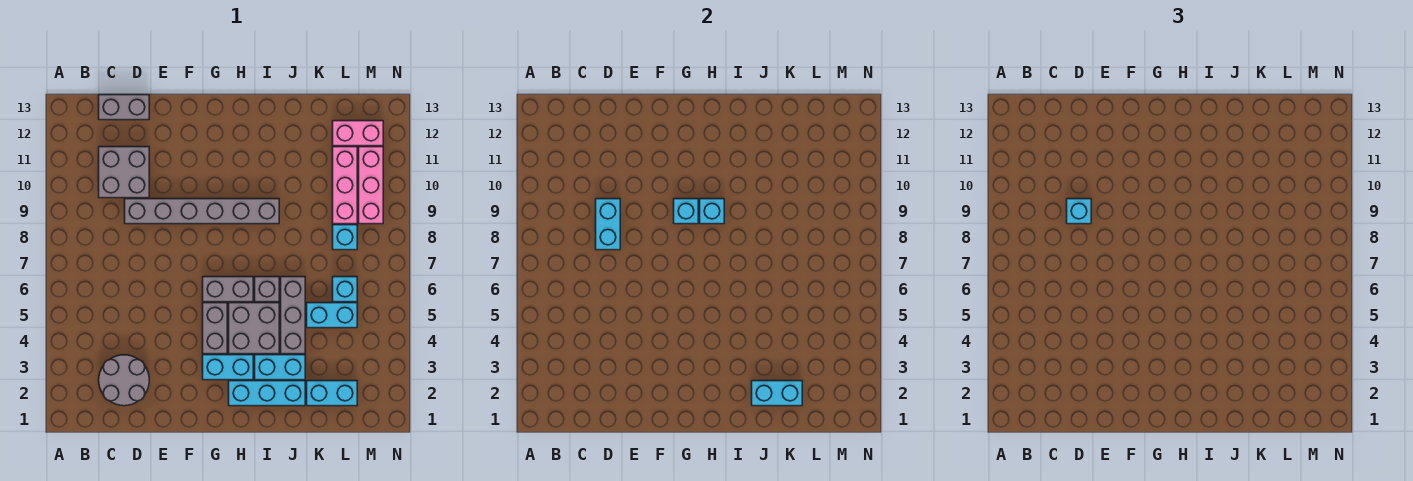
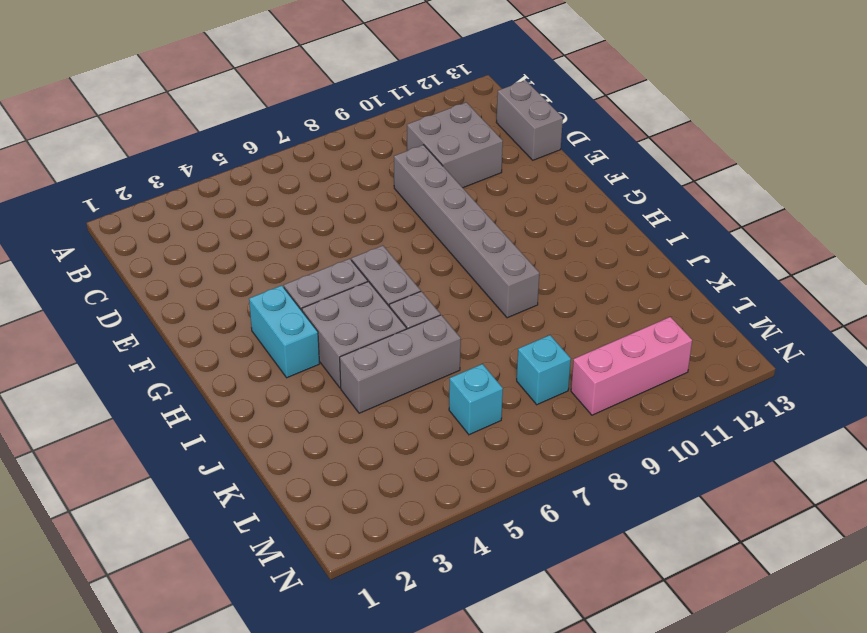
none -> grey 2x2 round brick [99,355,149,406]
none -> cyan 1x3 brick [229,381,305,406]
none -> cyan 1x2 brick [255,355,305,380]

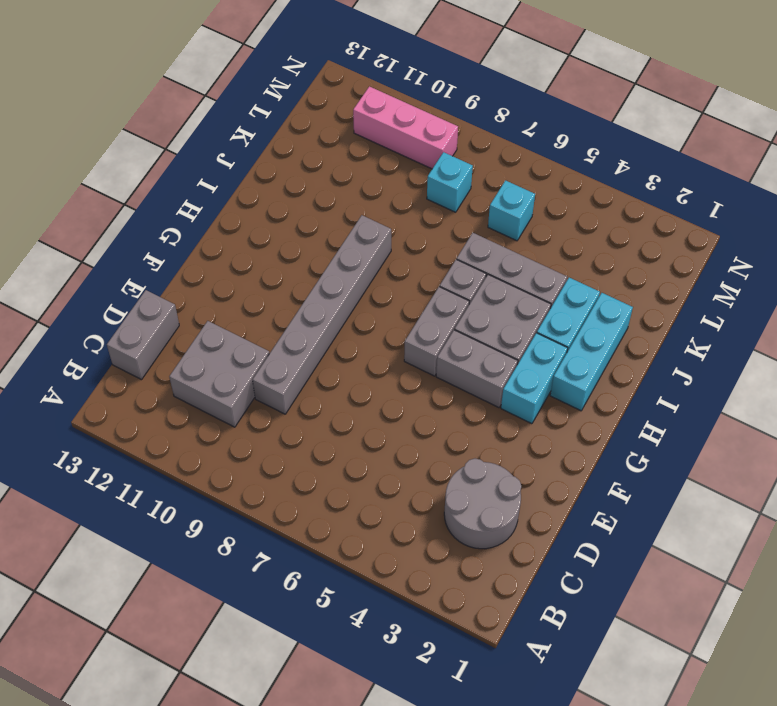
none -> cyan 1x2 brick [307,381,357,406]
none -> cyan 1x2 brick [307,303,357,328]
none -> pink 1x3 brick [333,147,357,224]

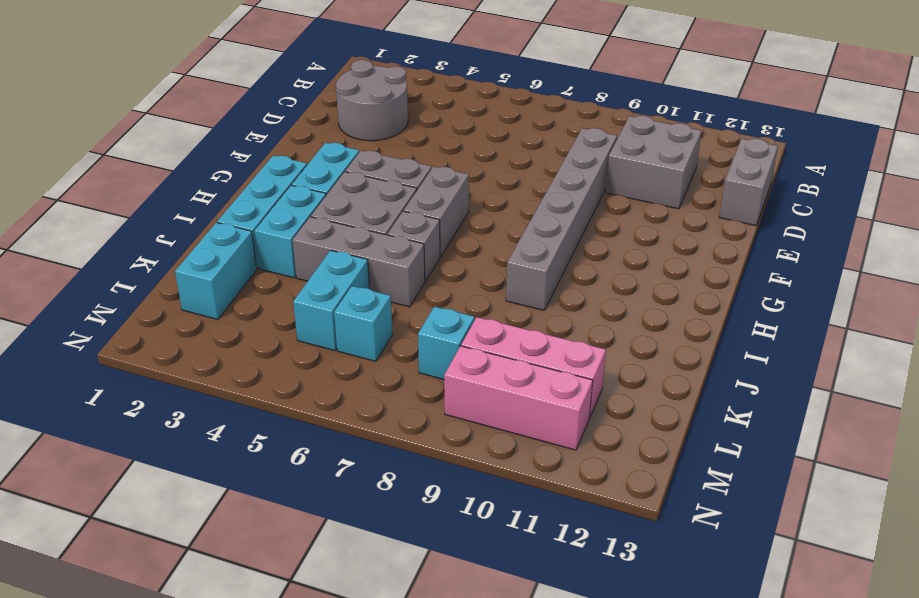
none -> pink 1x2 brick [333,121,383,146]
none -> cyan 1x2 brick [596,199,620,250]
none -> cyan 1x1 brick [674,199,698,224]

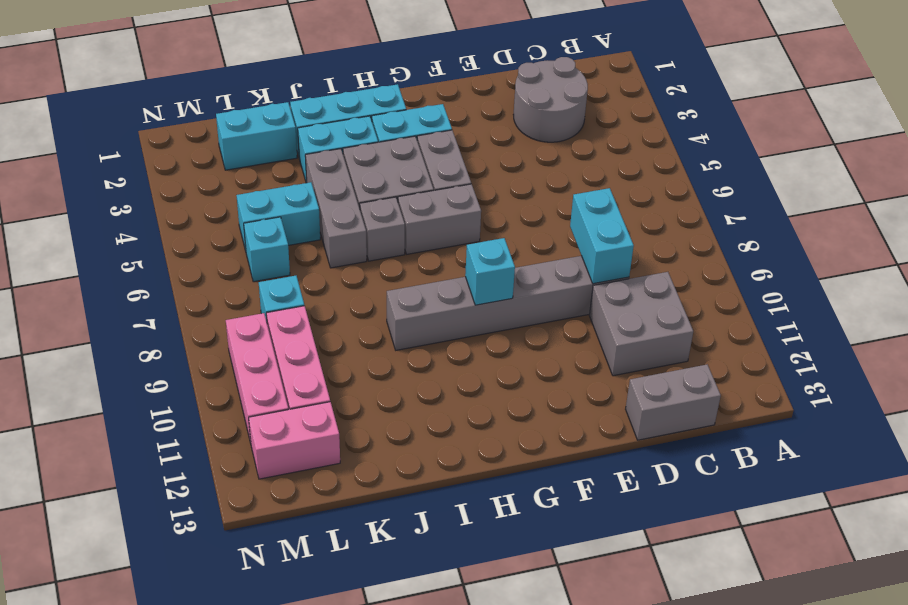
none -> cyan 1x1 brick [700,199,724,224]
none -> cyan 1x2 brick [752,381,802,406]
none -> cyan 1x1 brick [1067,199,1091,224]

